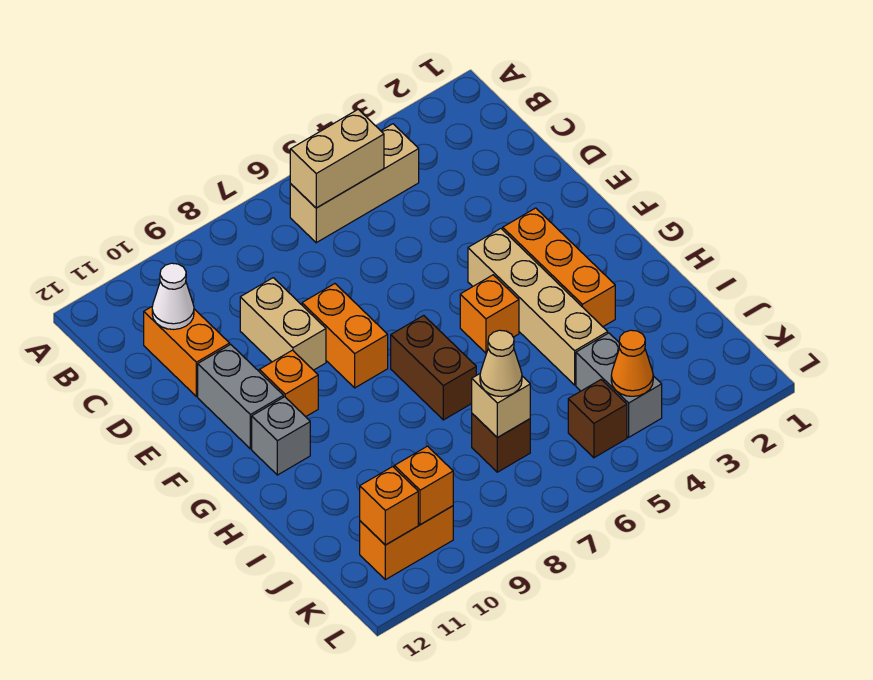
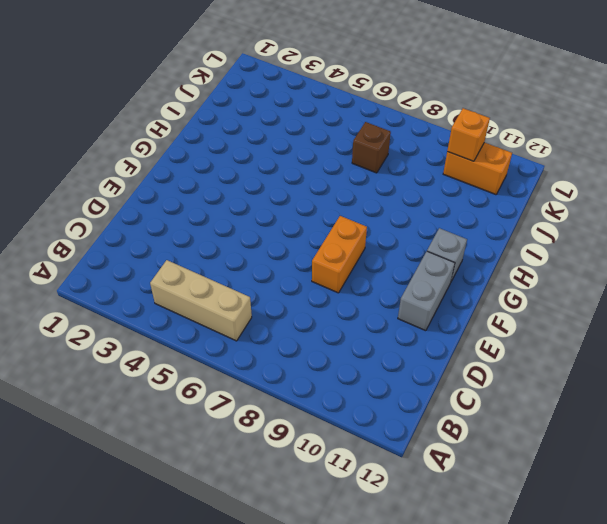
none -> orange 1x2 brick [144,307,230,397]
none -> tan 1x2 brick [240,278,326,370]
none -> orange 1x3 brick [503,208,615,327]

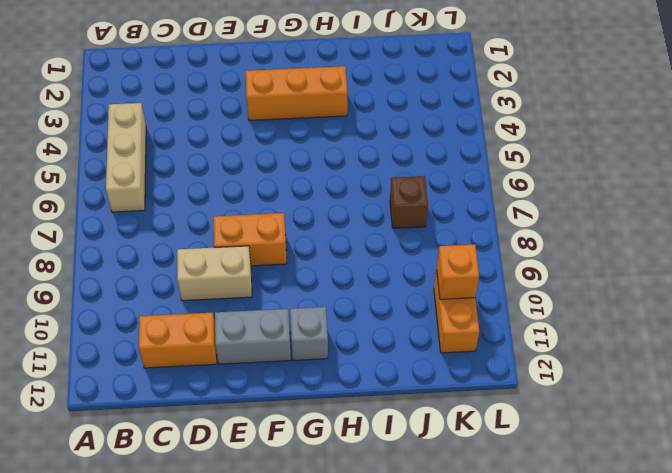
none -> tan 1x4 brick [468,229,608,385]
none -> orange 1x1 brick [259,350,318,417]
none -> orange 1x1 brick [460,275,519,353]

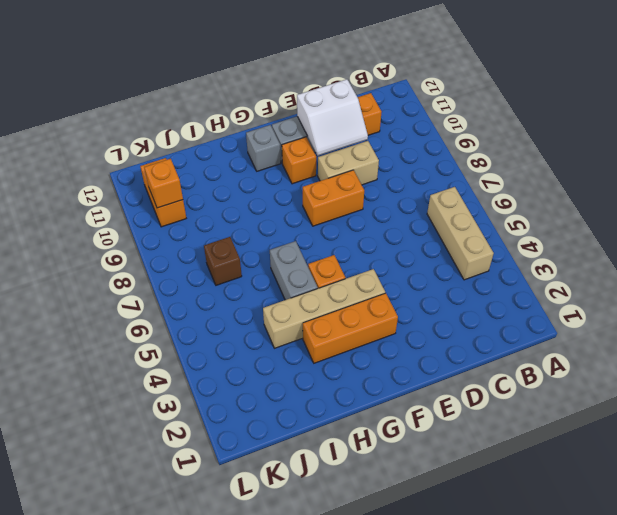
white 2x2 slope [297,79,368,155] -> none
grey 1x2 brick [270,241,318,300] -> grey 1x2 brick turned to [576,333,662,437]
none -> brown 1x2 brick [391,315,476,420]
none -> brown 1x1 brick [568,380,627,458]
none -> tan 1x2 brick [290,109,384,208]

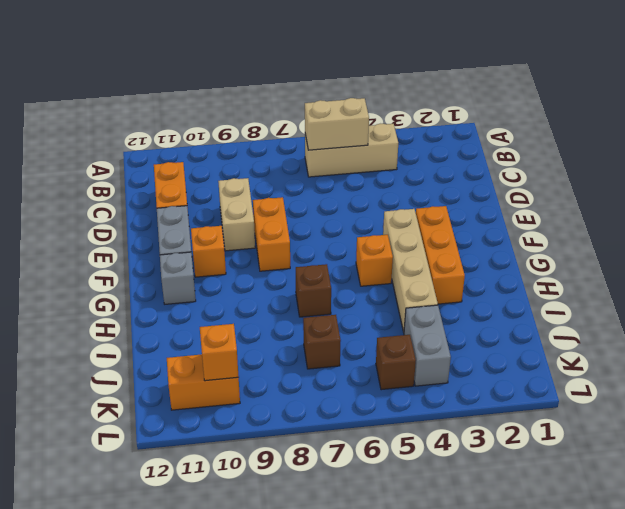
brown 1x1 brick [296,264,331,317] -> brown 1x2 brick [391,315,476,420]
none -> white 1x1 cone [152,263,194,329]
none -> tan 1x1 brick [472,374,530,438]
none -> orange 1x1 cone [611,330,653,396]

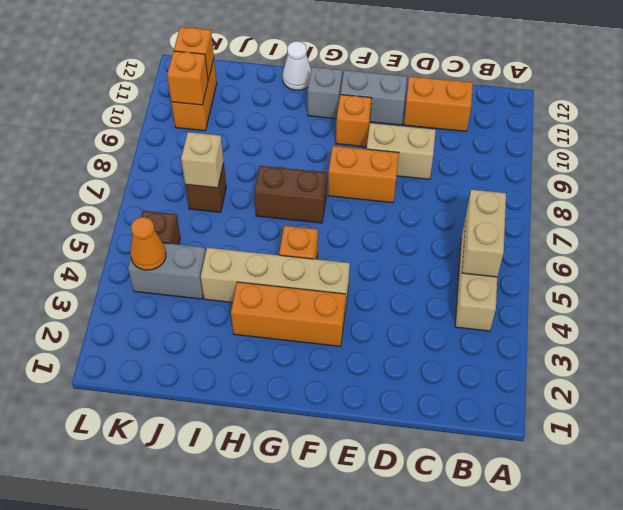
white 1x1 cone [283,41,311,90] -> white 1x1 cone moved to [152,263,194,329]
none -> tan 1x1 cone [480,330,522,397]

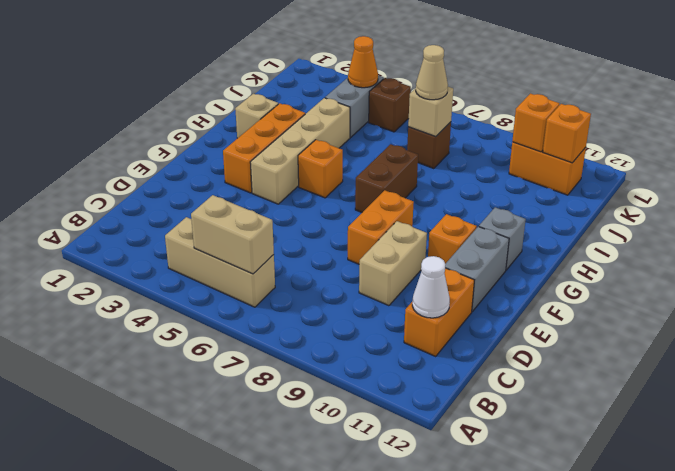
tan 1x1 brick [235,94,278,138] -> none

